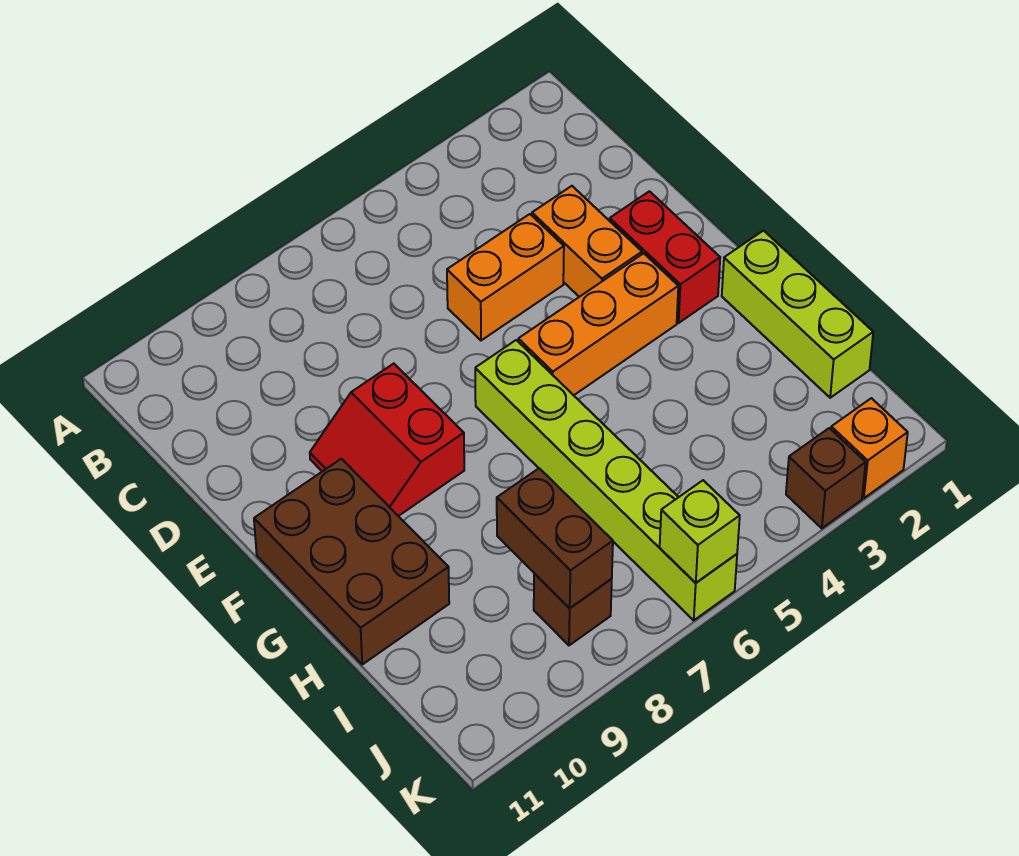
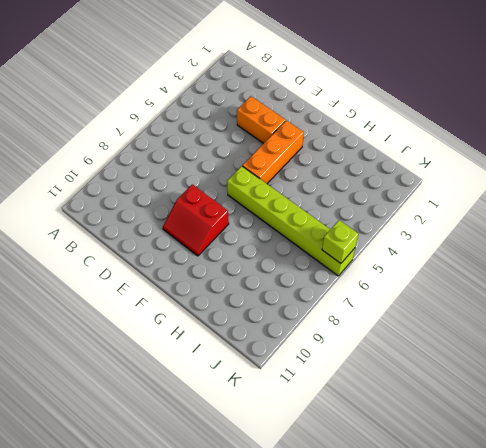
none -> orange 1x2 brick [447,214,564,340]
none -> red 1x2 brick [610,191,720,323]
none -> brown 2x3 brick [254,459,449,664]

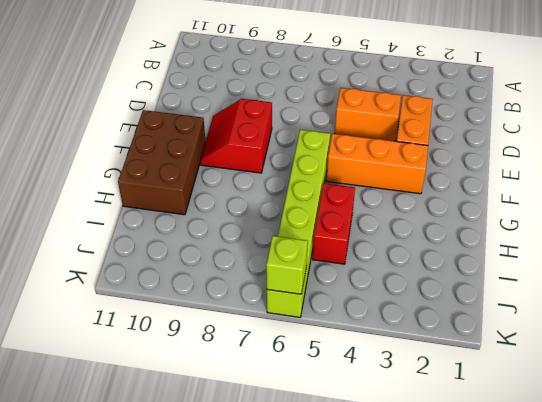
red 1x2 brick [313,183,355,264] -> red 1x2 brick moved to [610,191,720,323]
none -> lime 1x3 brick [722,231,873,398]
none -> brown 1x1 brick [534,573,612,645]
none -> orange 1x1 brick [831,398,908,498]

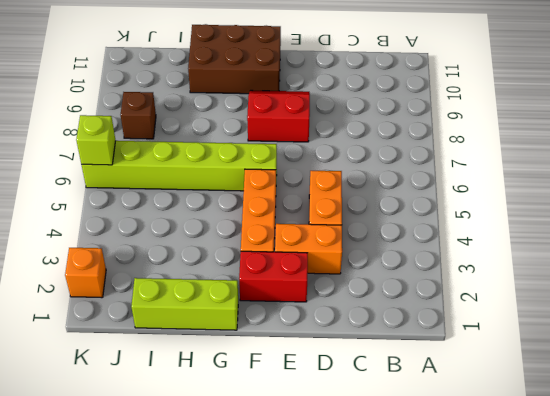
none -> brown 1x1 brick [786,428,866,528]
none -> brown 1x2 brick [497,468,613,608]

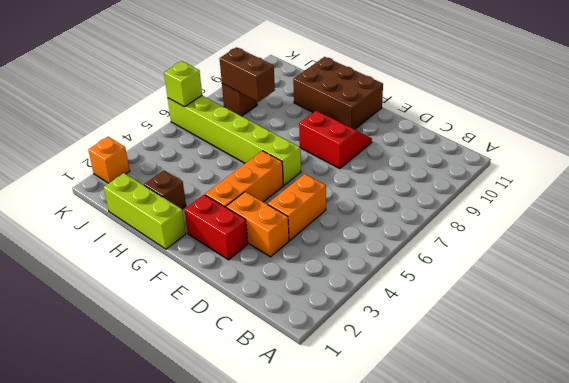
brown 1x1 brick [144,171,186,209] -> brown 1x1 brick moved to [786,428,866,528]

